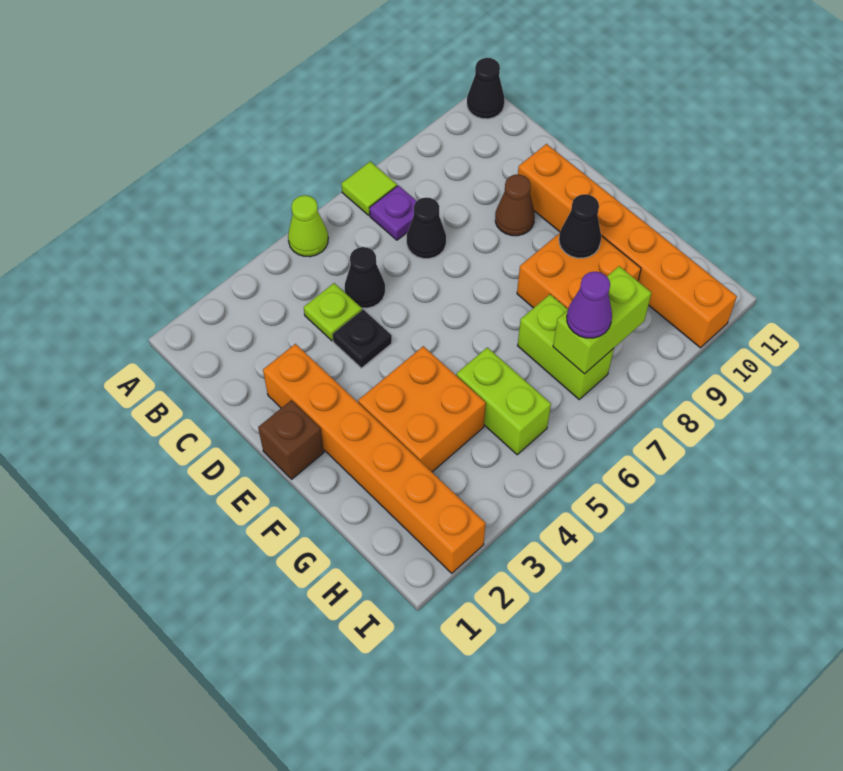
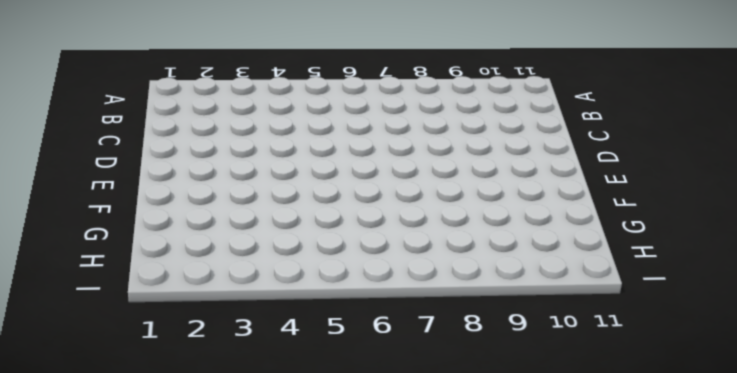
none -> lime 1x1 cone [288,195,328,257]
none -> lime 1x1 tile [341,161,397,215]
none -> black 1x1 cone [467,58,504,119]

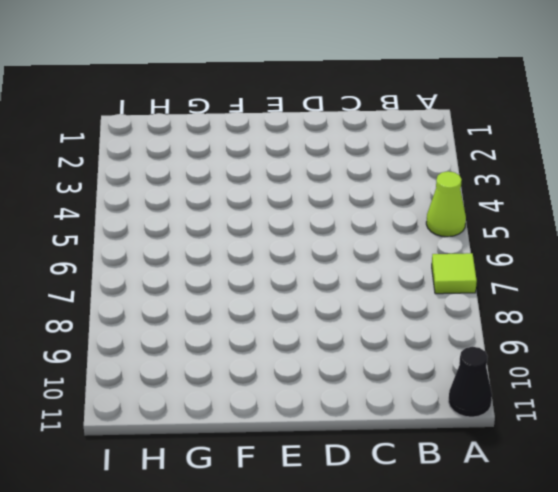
none -> purple 1x1 plate [370,185,417,240]
none -> lime 1x1 plate [304,283,362,341]
none -> black 1x1 cone [345,247,385,308]

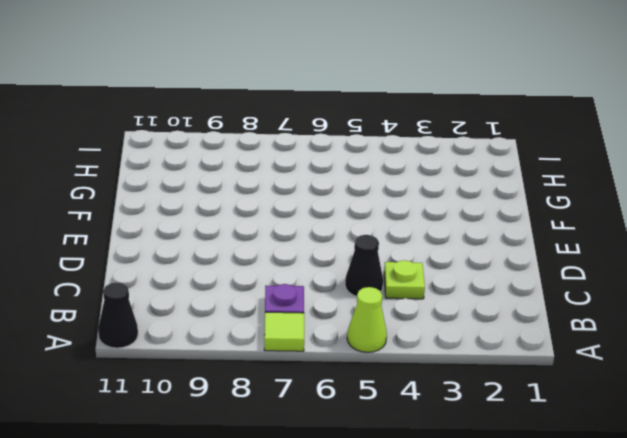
none -> black 1x1 cone [407,197,446,259]
none -> orange 1x6 brick [263,344,486,573]
none -> black 1x1 plate [333,310,392,368]

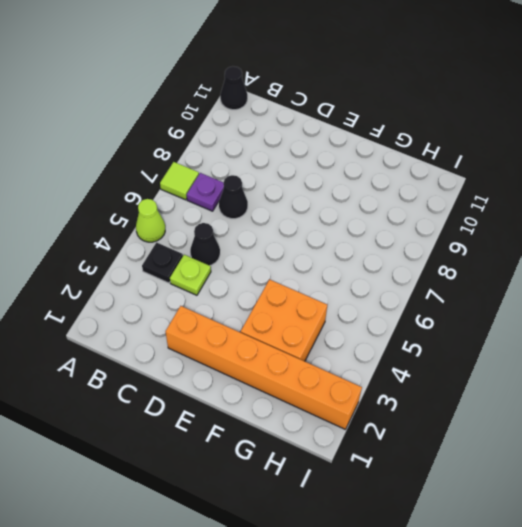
black 1x1 plate [142,243,183,283] -> black 1x1 plate moved to [333,310,392,368]
none -> brown 1x1 cone [495,174,535,236]
none -> orange 1x6 brick [518,144,737,348]
none -> brown 1x1 brick [258,400,324,479]

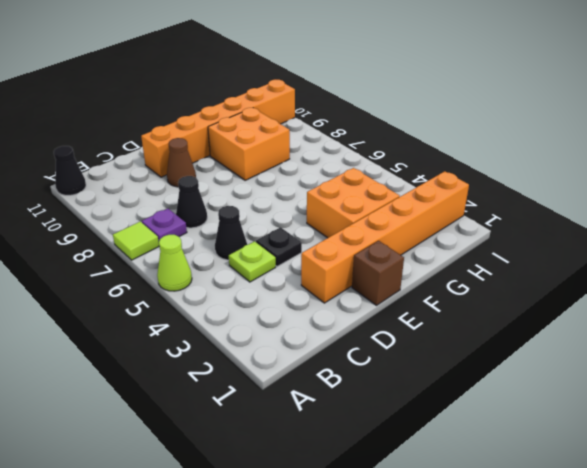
none -> lime 1x2 brick [456,347,551,455]
none -> lime 1x2 brick [518,294,614,399]
none -> black 1x1 cone [559,194,601,258]

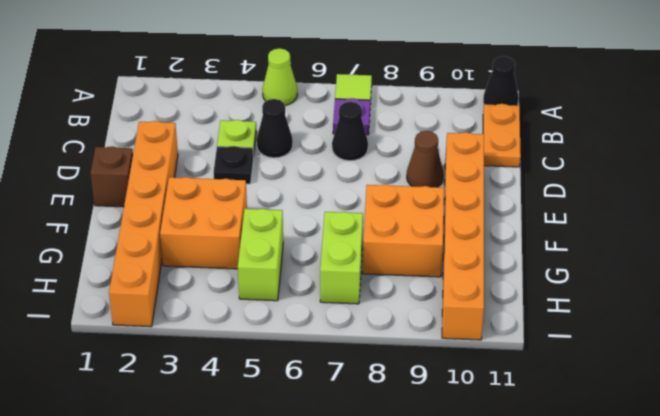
orange 1x2 plate [483,104,521,167] -> none
none -> black 1x1 cone [559,194,601,258]
none -> lime 1x2 brick [553,266,652,374]
none -> purple 1x1 cone [567,272,612,338]

